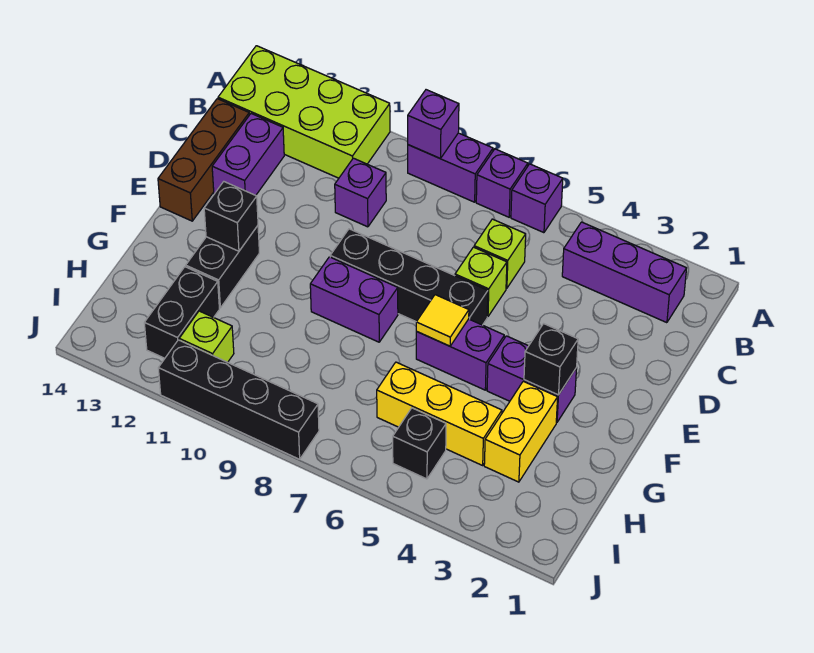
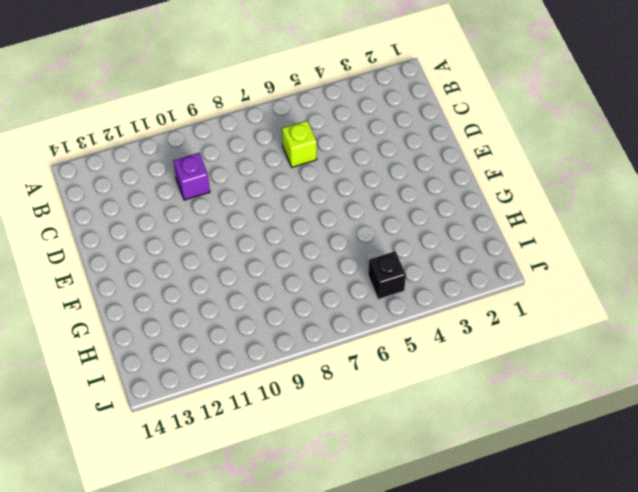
none -> purple 1x1 brick [511,164,563,233]
none -> purple 1x1 brick [476,149,528,217]
none -> purple 1x2 brick [408,133,493,202]

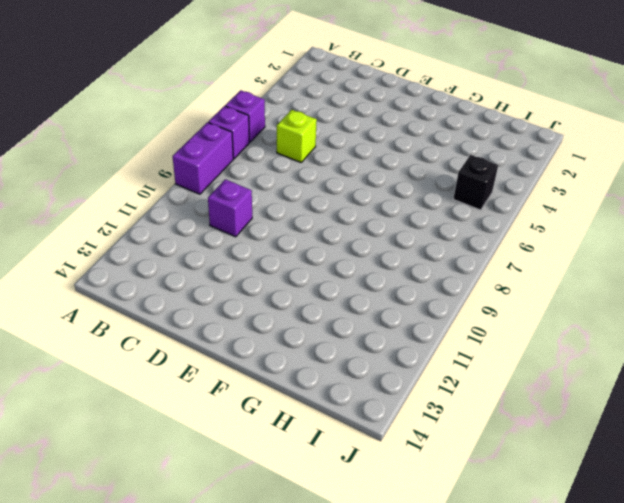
none -> lime 2x4 brick [218,46,390,178]
none -> purple 1x3 brick [562,222,687,323]
none -> purple 1x2 brick [212,114,284,195]

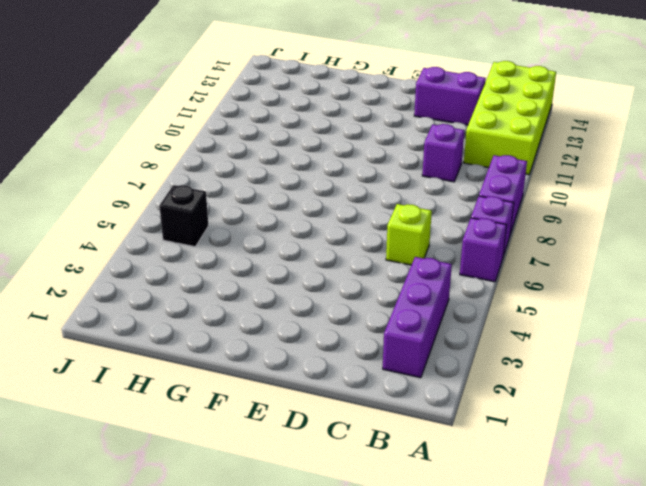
none -> brown 1x3 brick [158,99,249,221]
none -> lime 1x1 brick [455,247,507,317]
none -> black 1x4 brick [330,229,488,325]

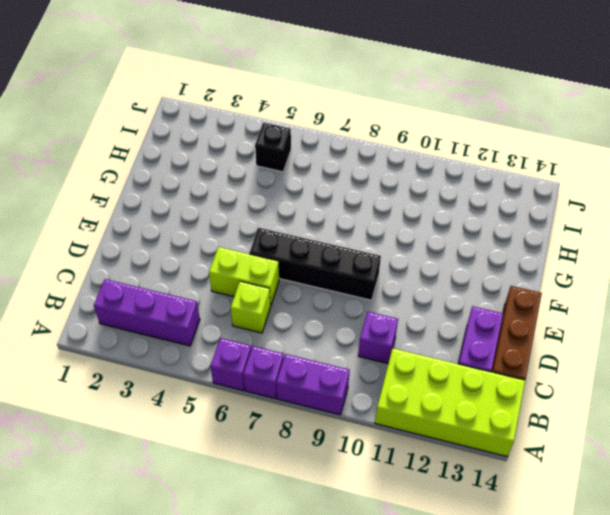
lime 1x2 brick [209,247,279,304] -> lime 1x1 brick [455,247,507,317]
none -> purple 1x2 brick [487,336,577,422]
none -> purple 1x2 brick [416,319,504,390]
none -> purple 1x2 brick [310,257,398,342]

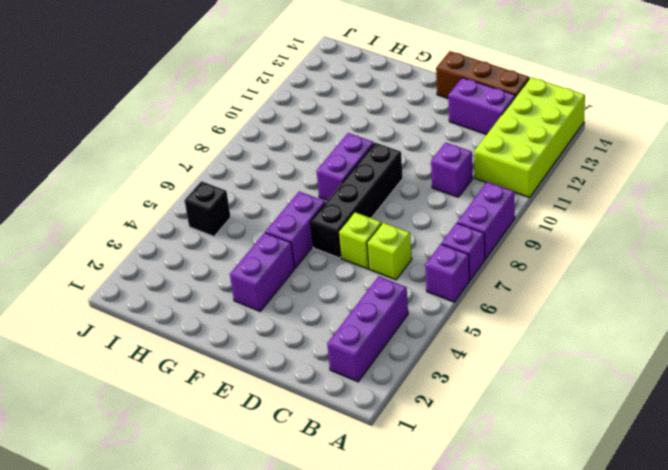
none -> black 1x2 brick [186,226,259,308]
none -> yellow 1x2 brick [484,381,558,482]
none -> yellow 1x3 brick [377,362,502,465]

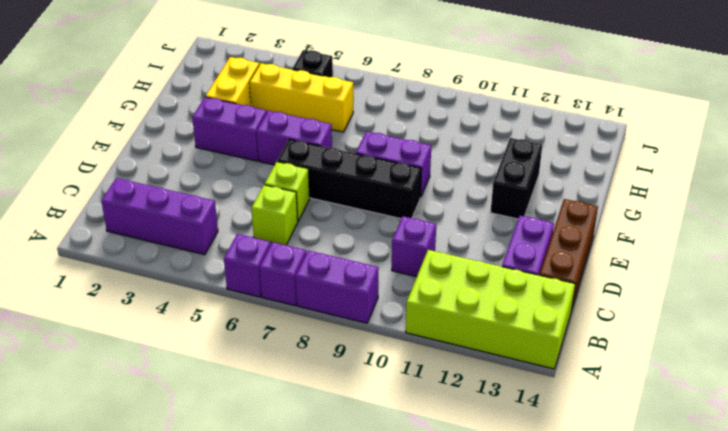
none -> black 1x2 brick [144,267,219,358]
none -> lime 1x1 brick [179,311,234,362]
none -> black 1x4 brick [158,340,319,459]

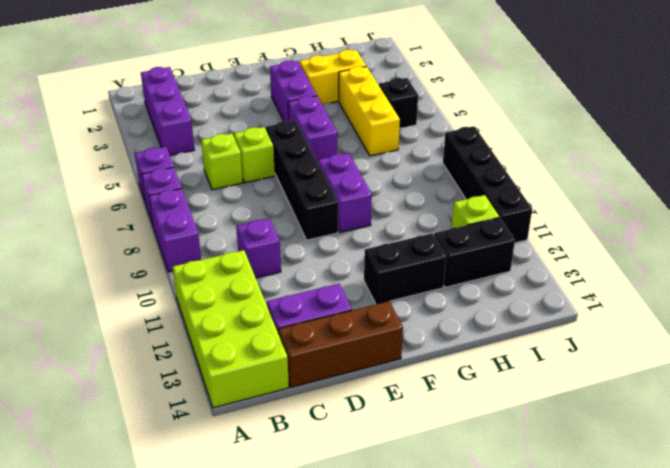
none -> purple 1x1 brick [408,90,459,158]
none -> black 1x1 brick [524,324,578,395]
none -> yellow 1x1 tile [416,295,469,346]

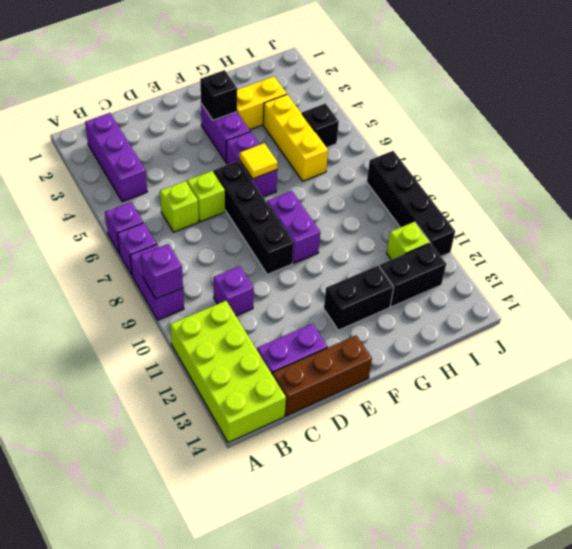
none -> black 1x1 brick [204,182,258,251]

